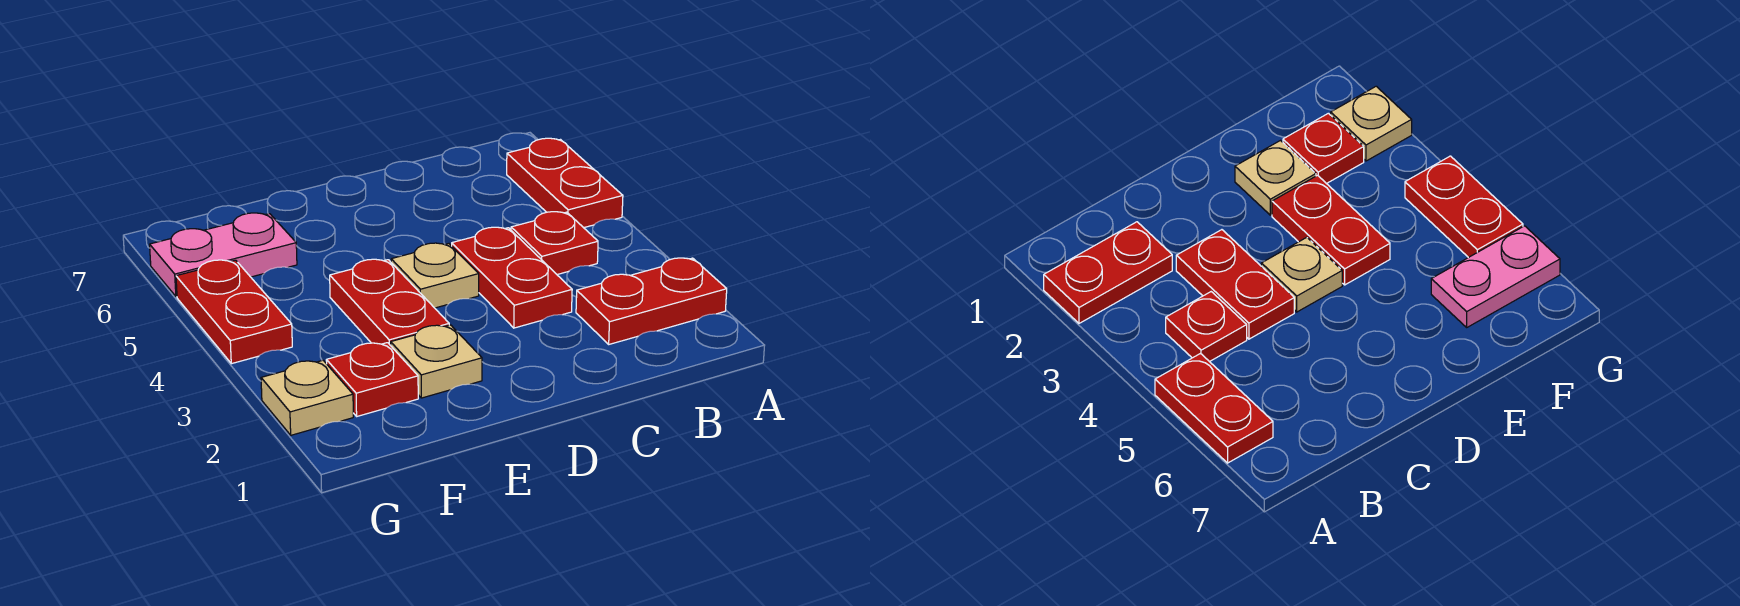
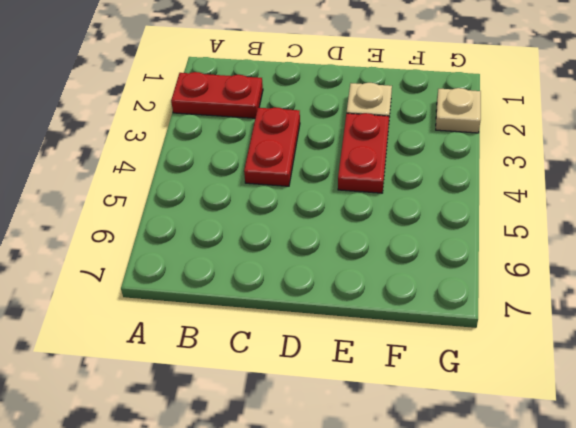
none -> red 1x2 plate [507,138,623,228]
none -> red 1x1 plate [511,212,598,275]

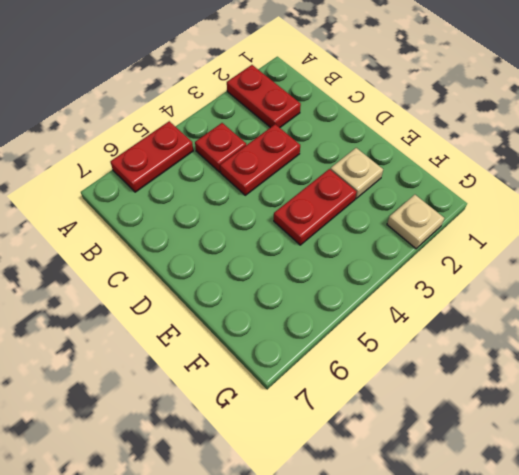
none -> tan 1x1 plate [391,243,479,308]
none -> red 1x1 plate [326,343,418,416]

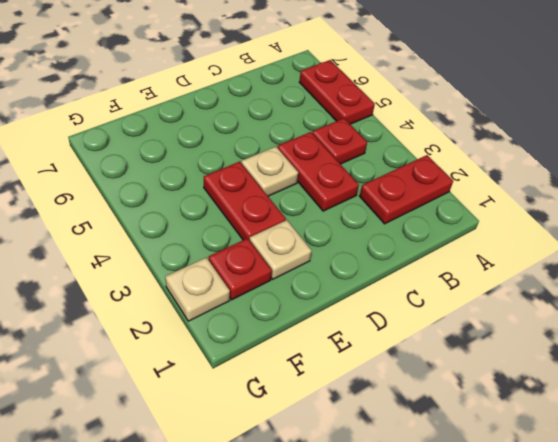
none -> pink 1x2 plate [150,213,297,297]
none -> red 1x2 plate [176,260,292,364]

